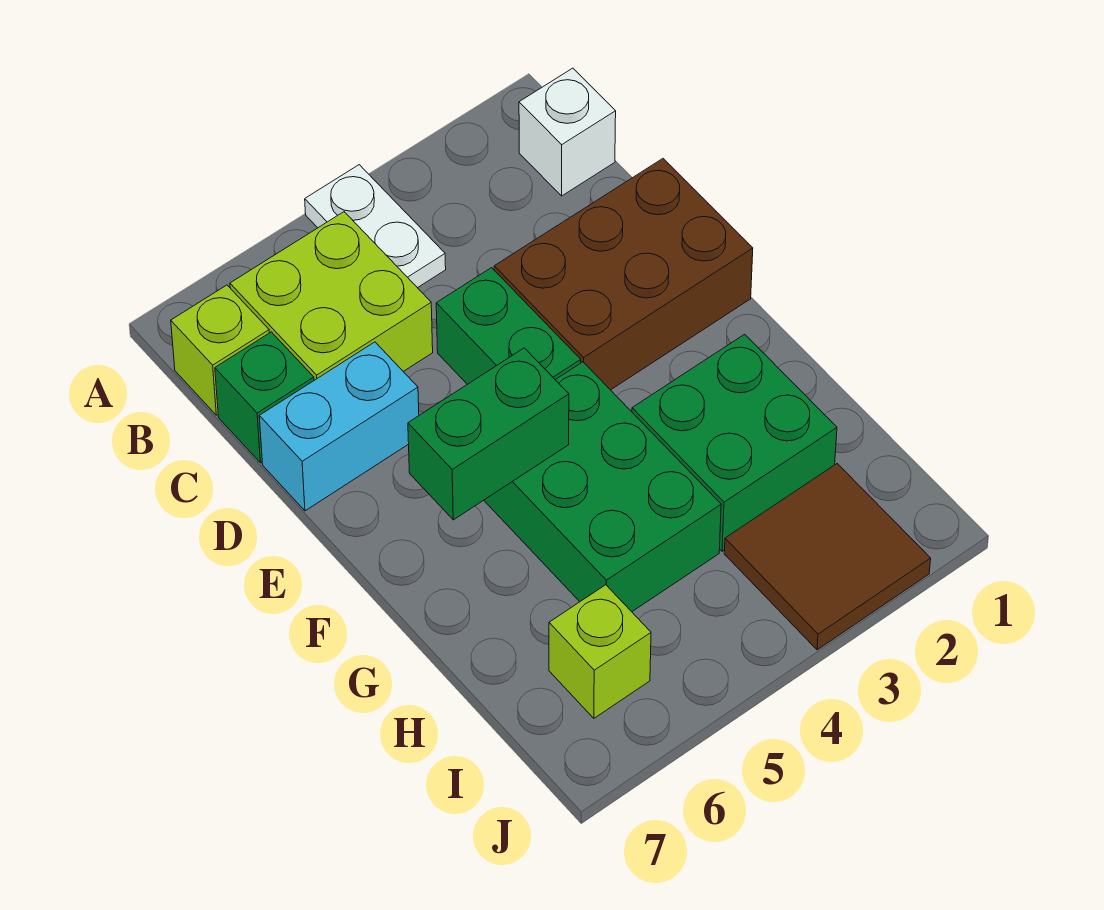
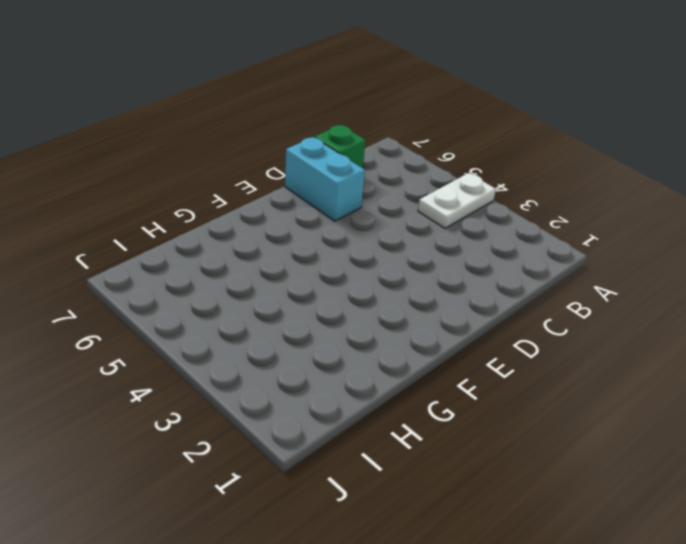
none -> white 1x1 brick [519,68,616,196]
none -> lime 2x2 brick [230,212,433,380]
none -> lime 1x1 brick [171,285,269,415]

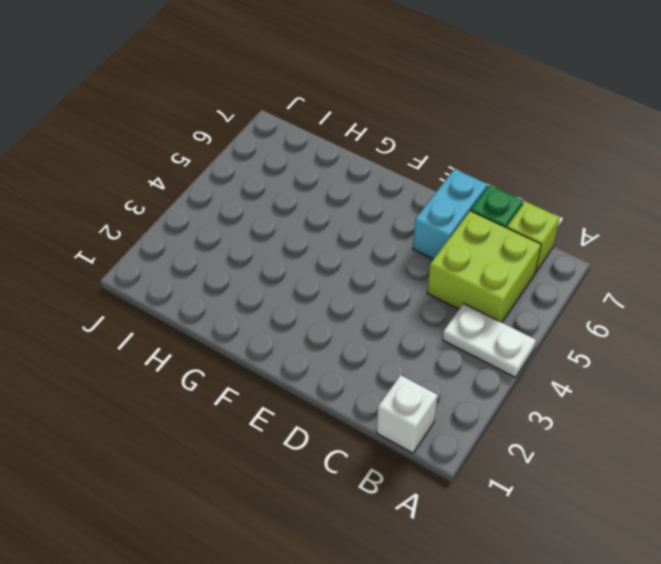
none -> brown 2x3 brick [494,159,753,390]
none -> green 1x2 brick [436,268,581,384]
none -> green 2x3 brick [484,362,721,612]

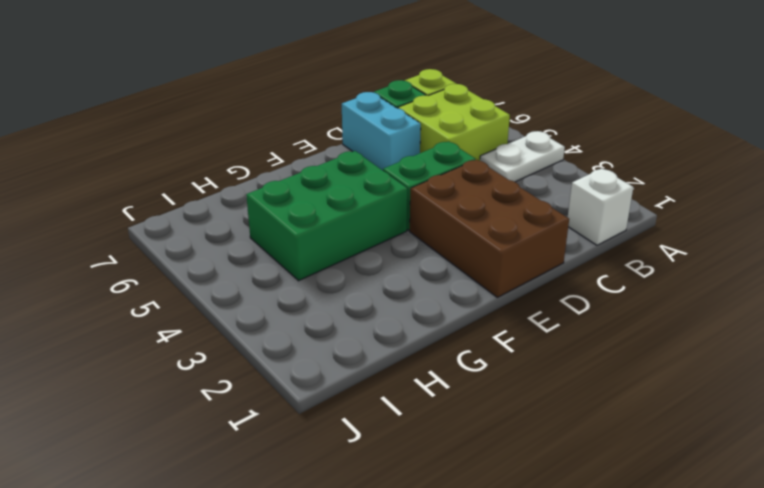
none -> green 2x2 brick [632,334,837,551]
none -> brown 2x2 tile [724,464,931,650]
none -> lime 1x1 brick [549,585,651,718]

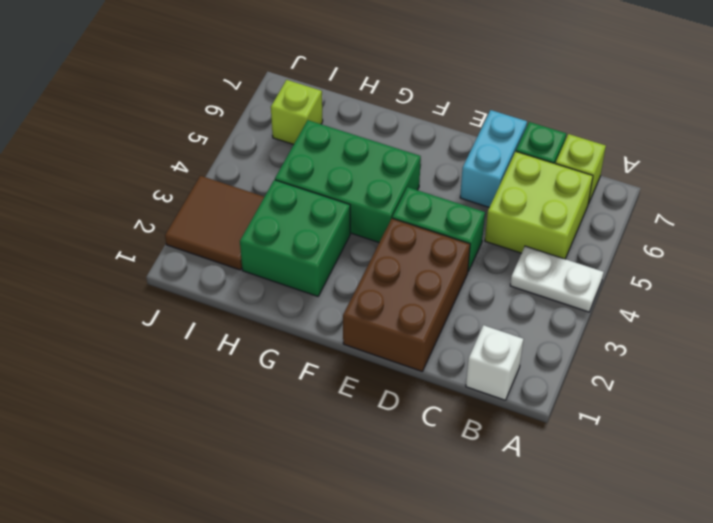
none -> green 1x2 brick [408,348,569,520]

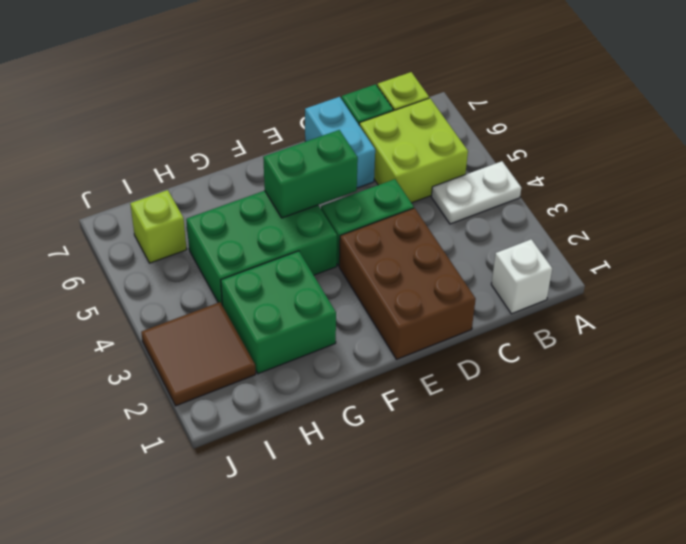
green 1x2 brick [263,130,358,218] -> green 1x2 brick turned to [408,348,569,520]

